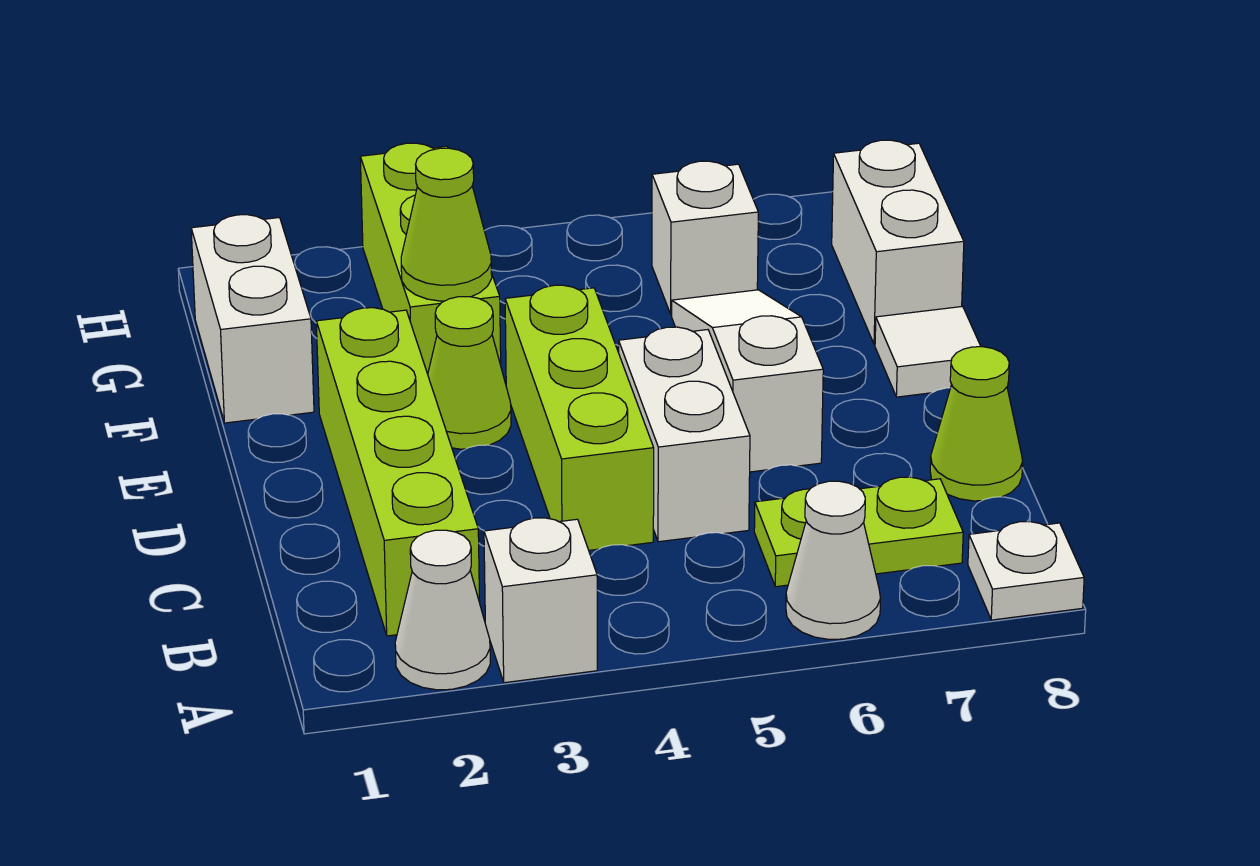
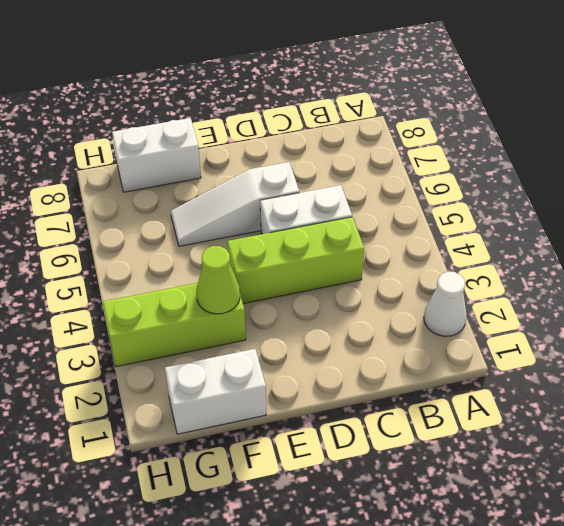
none -> white 1x1 brick [484,518,597,683]
none -> white 1x1 cone [786,481,880,640]
none -> white 1x1 plate [968,522,1084,620]

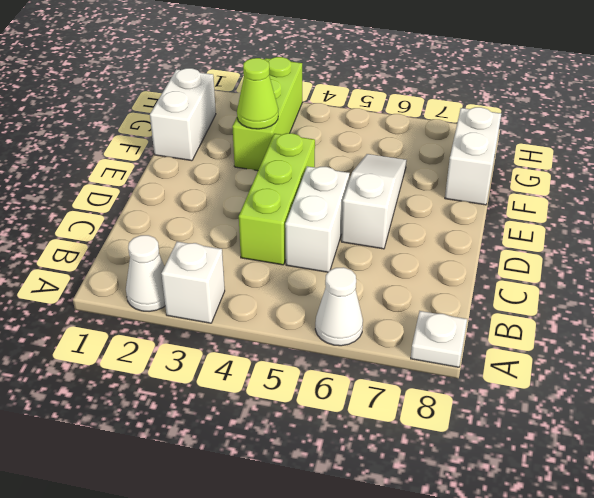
none -> lime 1x4 brick [316,308,480,636]
none -> lime 1x2 plate [754,477,963,587]
none -> lime 1x1 cone [930,347,1023,501]

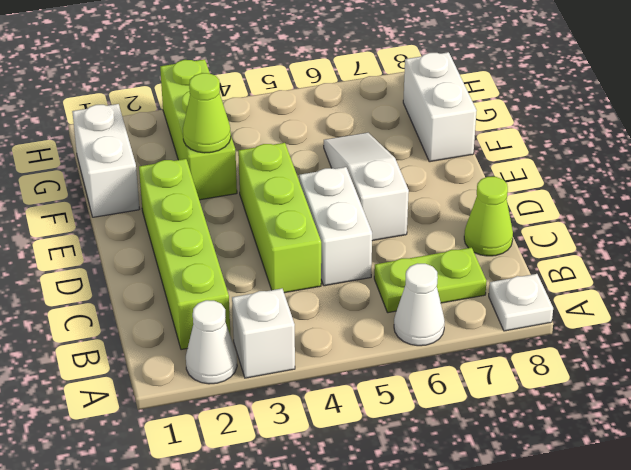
none -> lime 1x1 cone [428,297,511,449]
none -> white 1x1 tile [875,306,981,397]
none -> white 1x1 brick [652,161,758,315]

